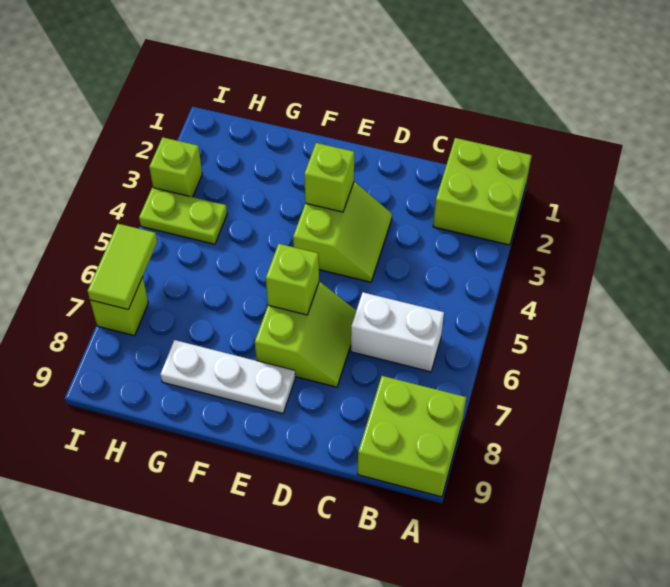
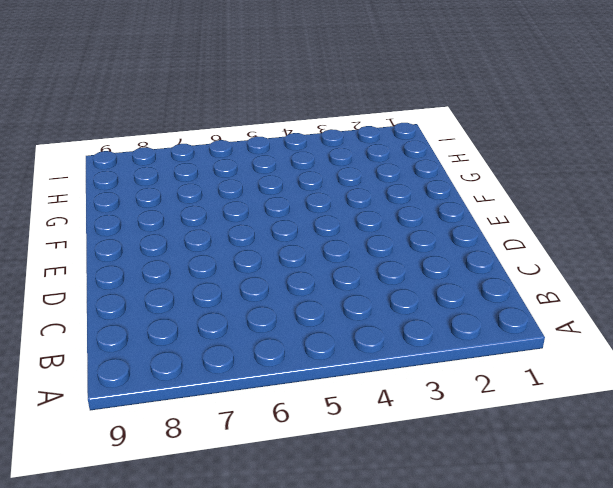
none -> lime 2x2 brick [433,138,532,245]
none -> lime 2x2 brick [358,376,466,497]
none -> white 1x2 brick [351,292,444,372]

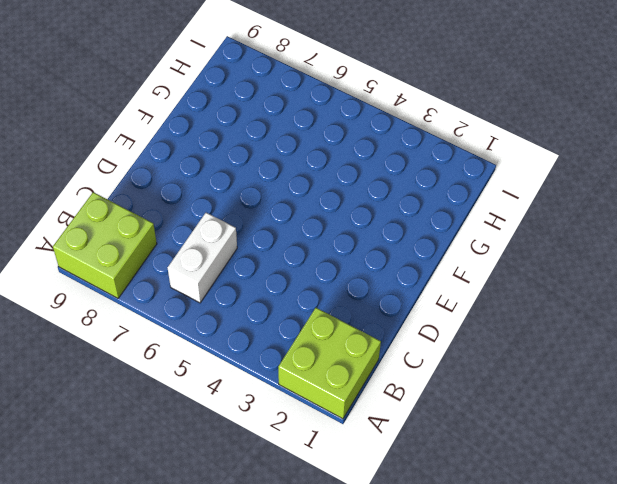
none -> lime 2x2 slope [293,182,392,282]
none -> lime 2x2 slope [255,282,356,387]
none -> white 1x3 plate [160,340,295,413]

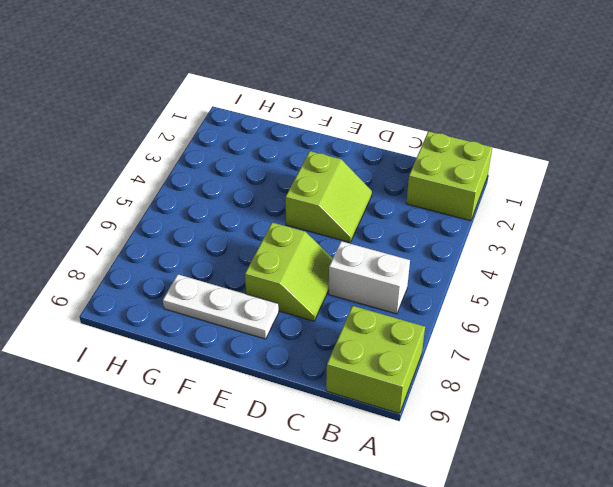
none -> lime 1x2 plate [139,188,227,244]
none -> lime 1x1 brick [149,137,202,197]
none -> lime 1x1 brick [90,277,148,336]

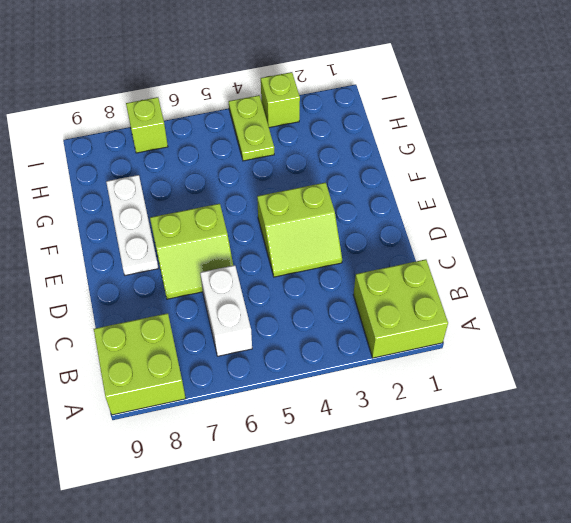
none -> lime 1x1 brick [304,143,354,212]
none -> lime 1x1 brick [266,244,319,315]
none -> lime 1x2 tile [87,224,157,310]

